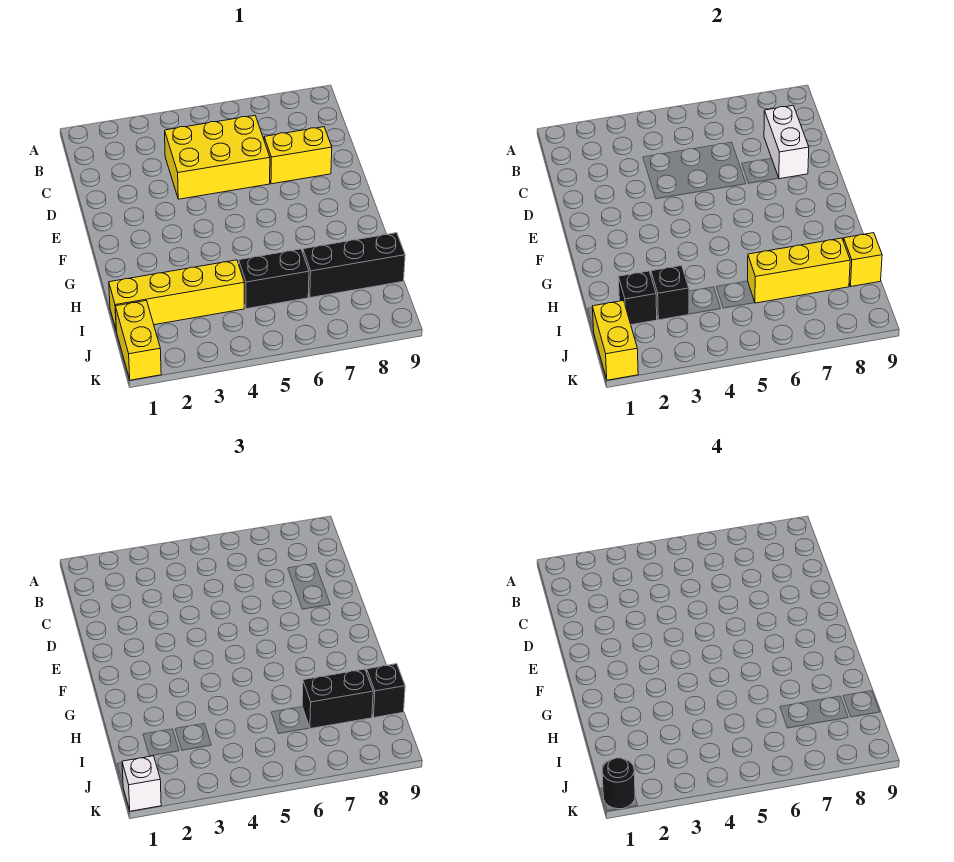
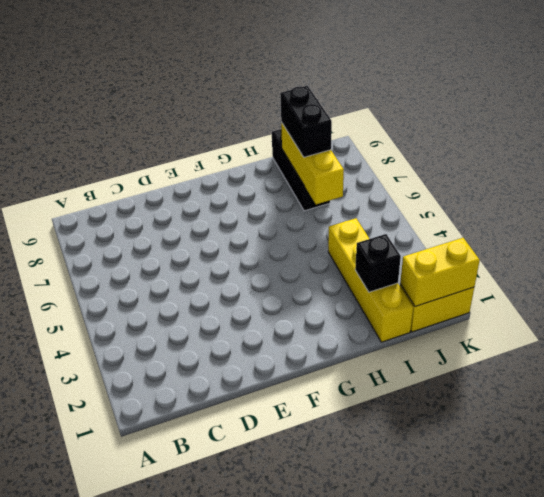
none -> yellow 2x3 brick [165,115,270,199]
none -> yellow 1x2 brick [264,127,332,184]
none -> black 1x2 brick [239,249,309,309]

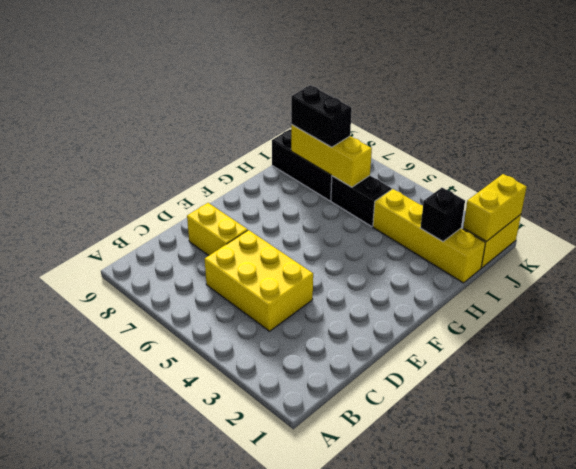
none -> white 1x2 brick [764,106,809,179]
none -> black 1x1 brick [651,265,689,320]
none -> yellow 1x1 brick [844,233,882,286]

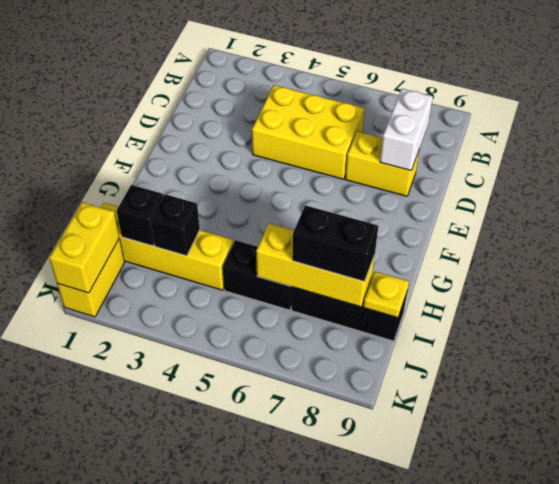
yellow 1x1 plate [363,272,409,318] -> yellow 1x1 brick [844,233,882,286]
none -> black 1x1 brick [367,664,405,717]
none -> white 1x1 brick [122,756,161,811]
none -> black 1x1 round brick [602,758,635,809]

